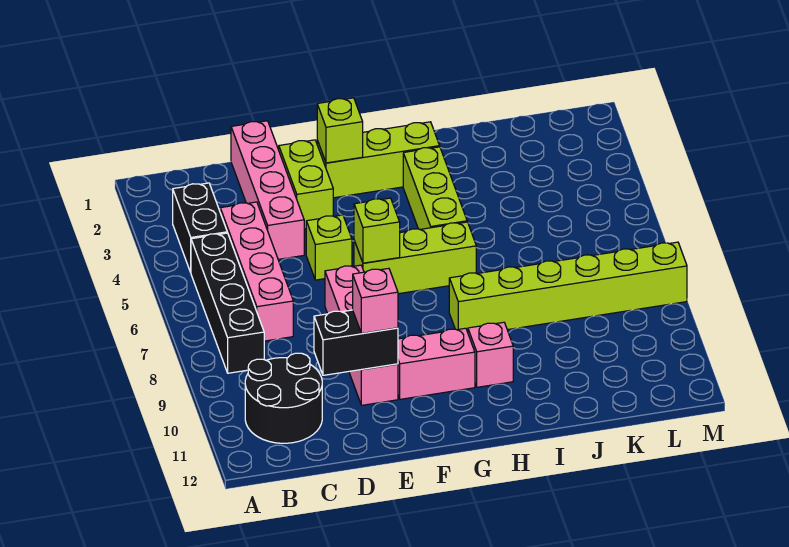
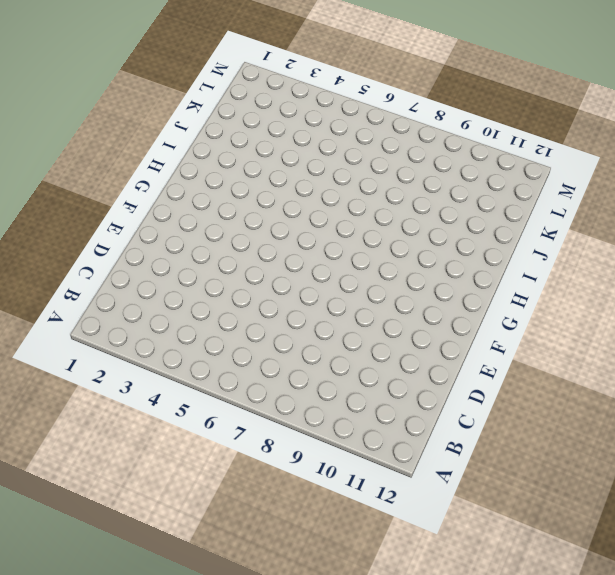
none -> black 1x2 brick [173,183,227,272]
none -> black 1x4 brick [191,233,264,373]
none -> black 2x2 round brick [245,353,322,443]

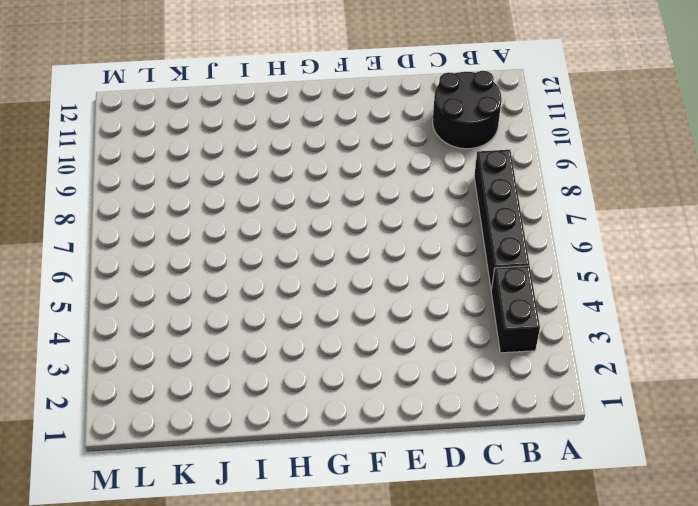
none -> pink 1x4 brick [220,202,293,341]
none -> pink 1x4 brick [231,121,304,259]
none -> lime 1x2 brick [279,140,333,229]

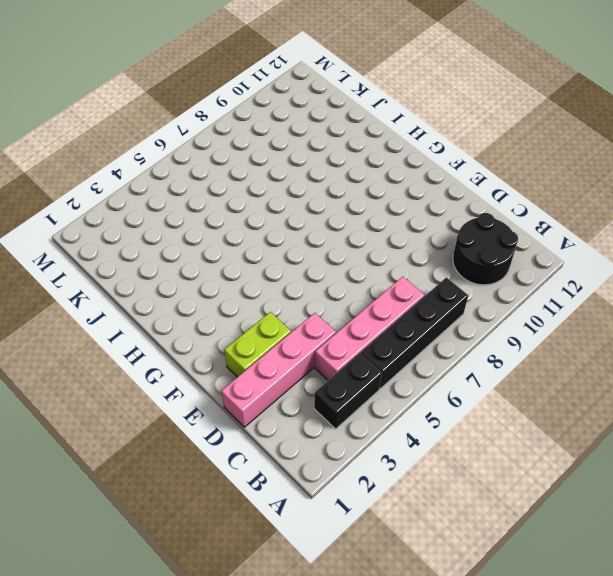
none -> lime 1x1 brick [306,215,352,280]
none -> pink 1x4 brick [325,265,398,405]
none -> lime 1x3 brick [317,122,440,198]

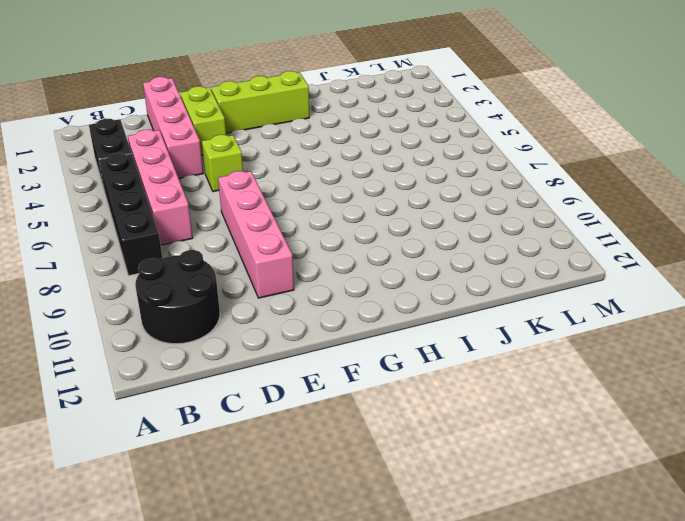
none -> lime 1x3 brick [354,222,476,294]
none -> pink 1x2 brick [398,328,475,399]
none -> lime 1x3 brick [403,147,467,229]

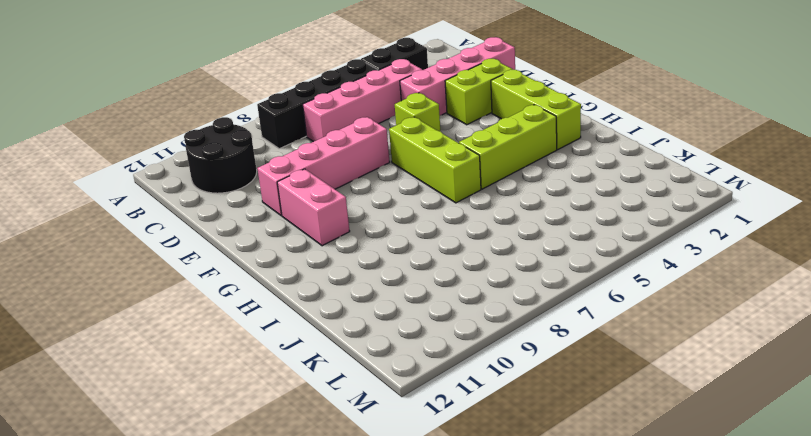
none -> lime 1x6 brick [449,242,687,332]
none -> pink 1x1 brick [468,322,513,387]
none -> black 1x2 brick [314,310,398,375]

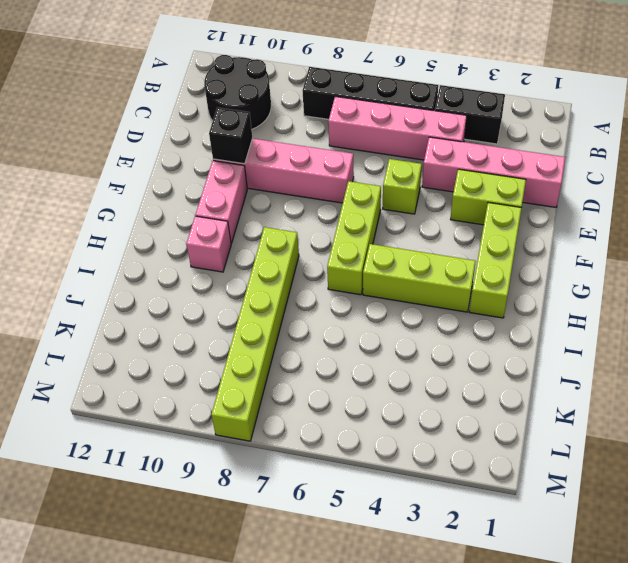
black 1x1 brick [209,107,252,164] -> black 1x2 brick [314,310,398,375]
none -> lime 1x1 brick [317,98,363,163]
none -> lime 1x1 brick [354,198,400,263]
none -> pink 1x1 brick [353,268,398,333]

